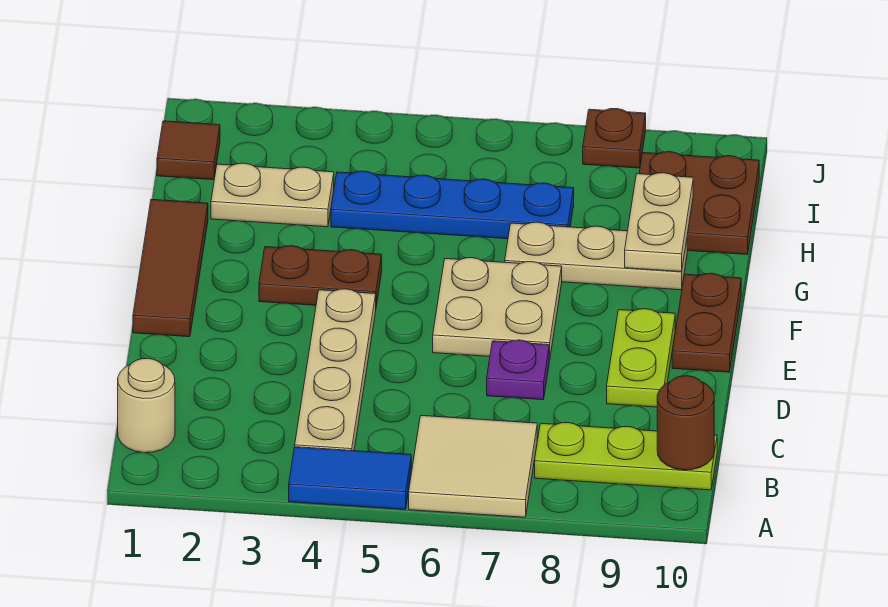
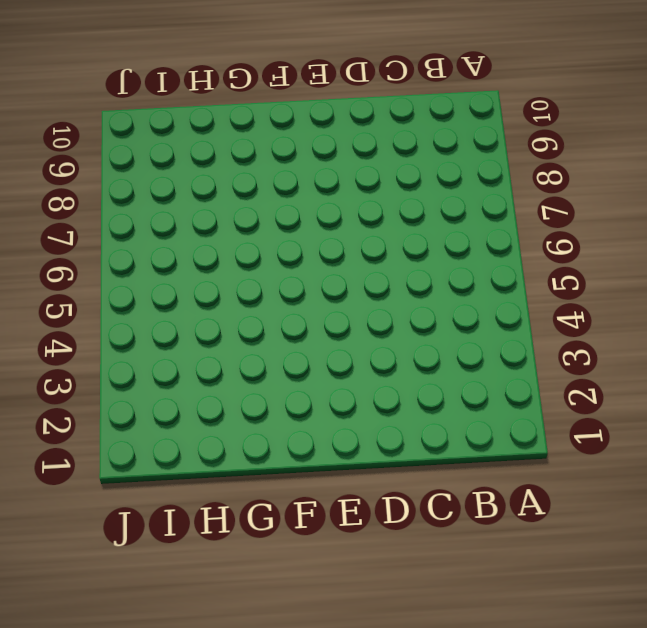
none -> blue 1x2 tile [289,447,411,509]
none -> tan 2x2 tile [409,416,537,517]
none -> tan 1x1 round brick [118,358,175,453]

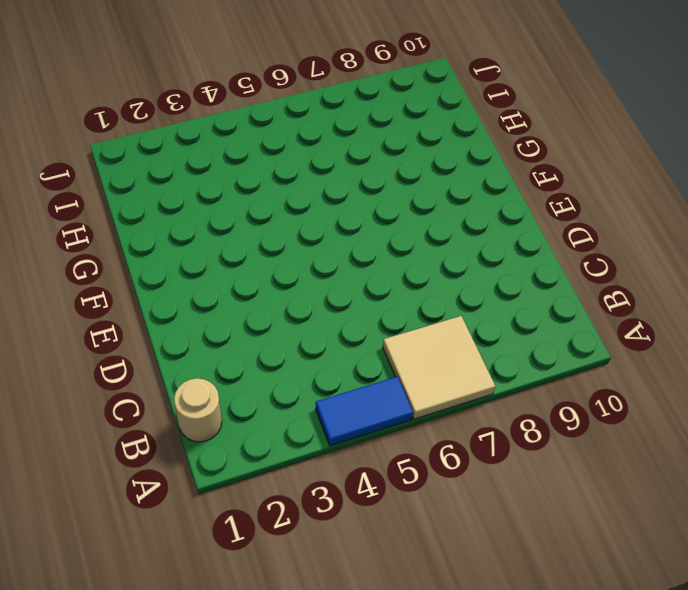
none -> tan 1x4 plate [295,289,376,451]
none -> lime 1x3 plate [535,423,717,490]
none -> purple 1x1 plate [487,340,549,400]

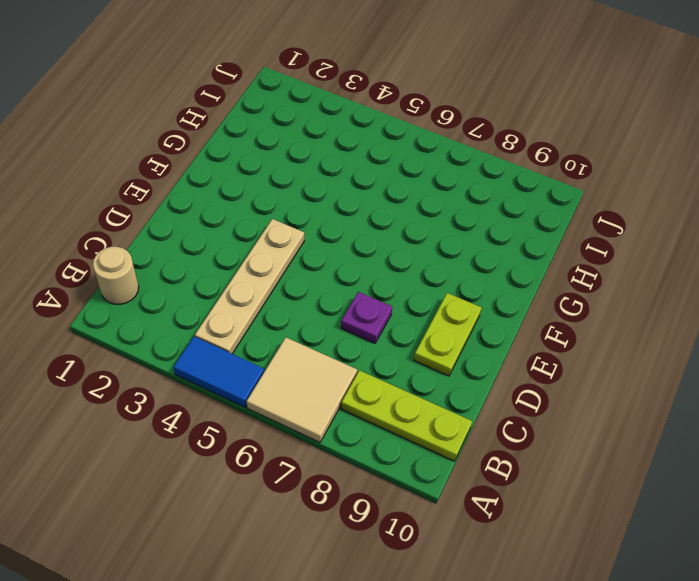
none -> brown 1x3 tile [133,199,208,337]
none -> tan 2x2 plate [433,258,562,360]
none -> brown 1x2 plate [672,273,741,372]

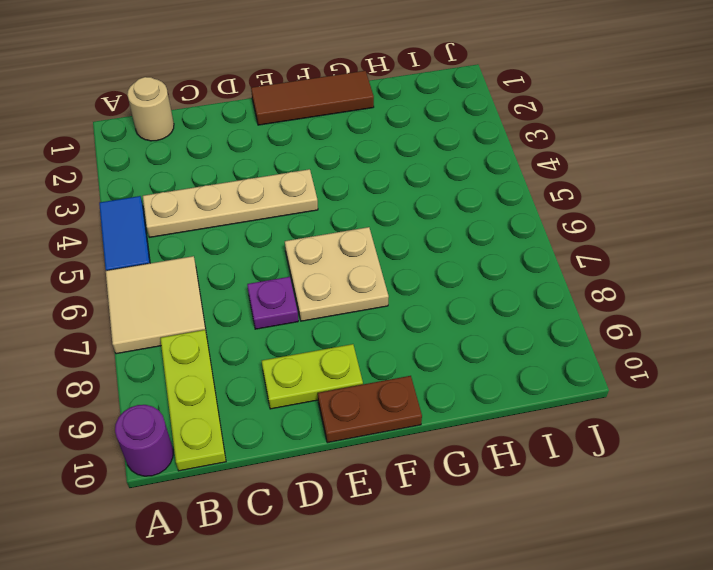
purple 1x1 round brick [115,405,173,476] -> none
none -> brown 1x2 plate [259,246,382,306]
none -> tan 1x3 plate [505,222,687,290]
none -> tan 1x2 plate [211,163,334,227]

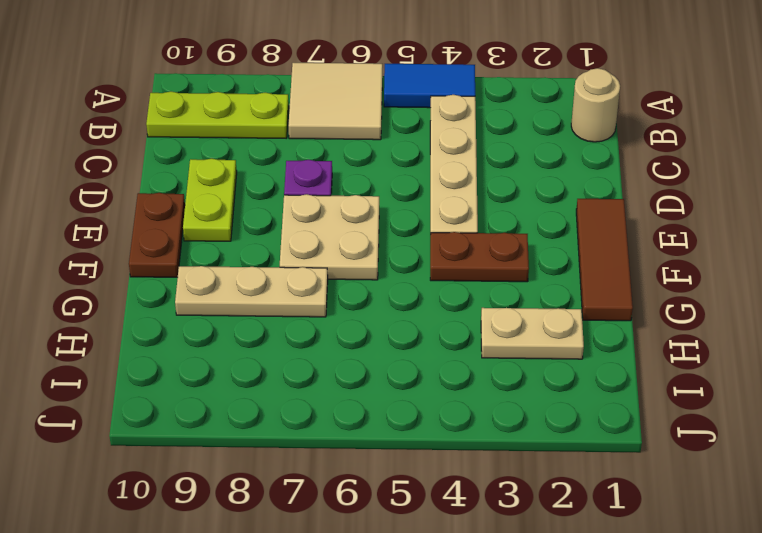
none -> blue 1x4 plate [331,171,574,239]
none -> brown 2x2 plate [639,152,759,254]
none -> brown 1x1 tile [157,121,220,180]

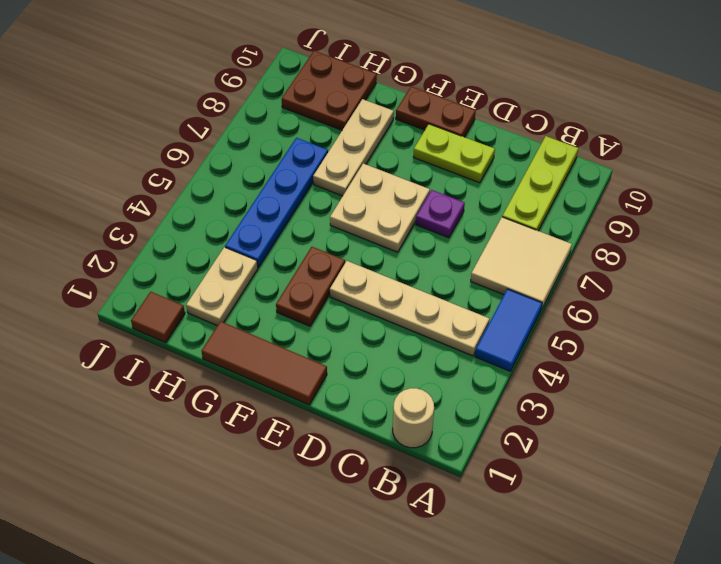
none -> brown 1x1 plate [583,109,646,168]
none -> brown 1x1 round brick [657,376,714,470]
none -> tan 1x2 plate [625,173,693,272]

